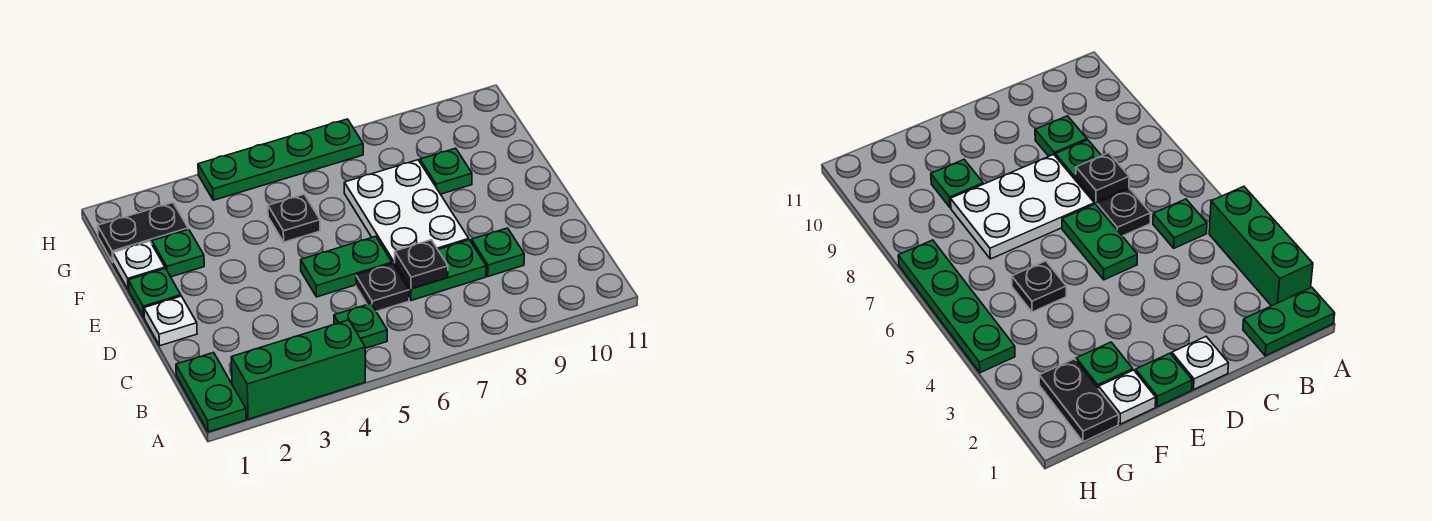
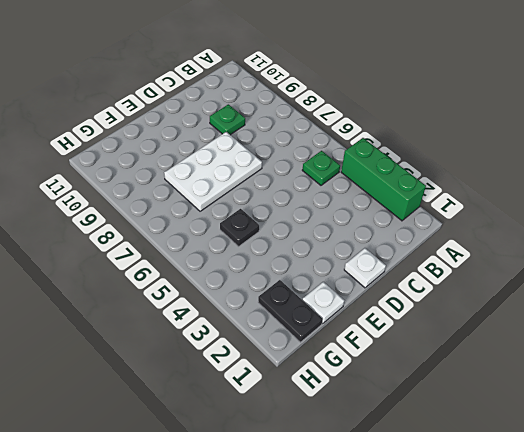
none -> green 1x2 plate [176,352,246,432]
none -> black 1x1 plate [356,264,409,311]
none -> green 1x2 plate [395,240,486,301]

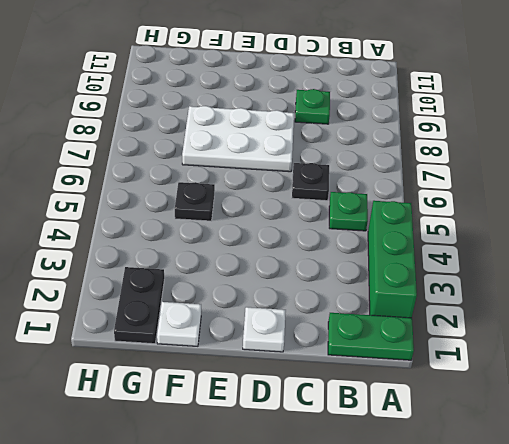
none -> green 1x2 plate [395,240,486,301]
none -> green 1x2 plate [301,236,392,297]
none -> green 1x1 plate [128,269,181,317]

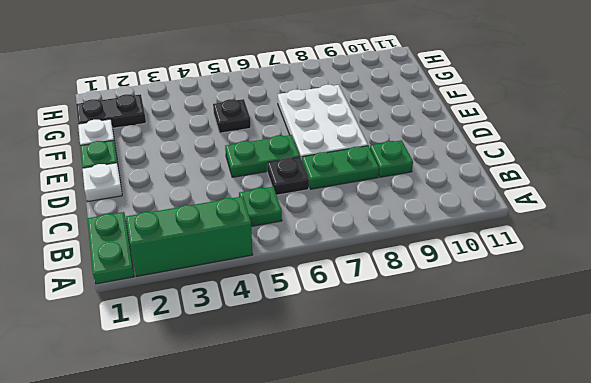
none -> green 1x1 plate [152,229,204,277]
none -> green 1x1 plate [420,148,472,194]
none -> green 1x4 plate [198,119,363,200]

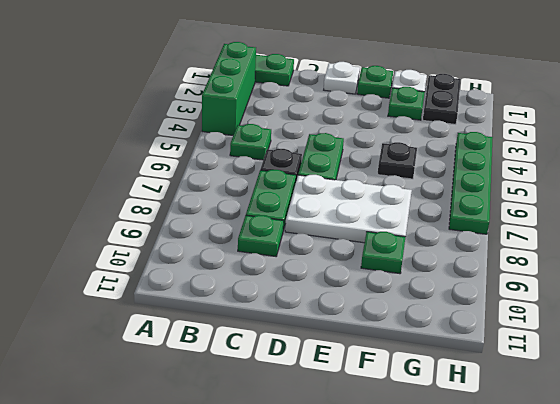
none -> black 1x1 plate [395,240,448,289]

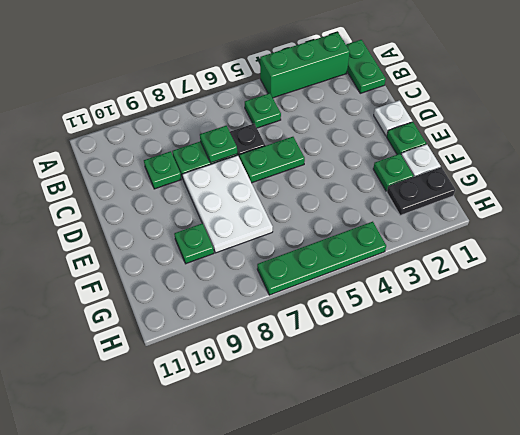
green 1x1 plate [200,126,237,163] -> black 1x1 plate [395,240,448,289]
none -> black 1x1 plate [268,194,320,242]

